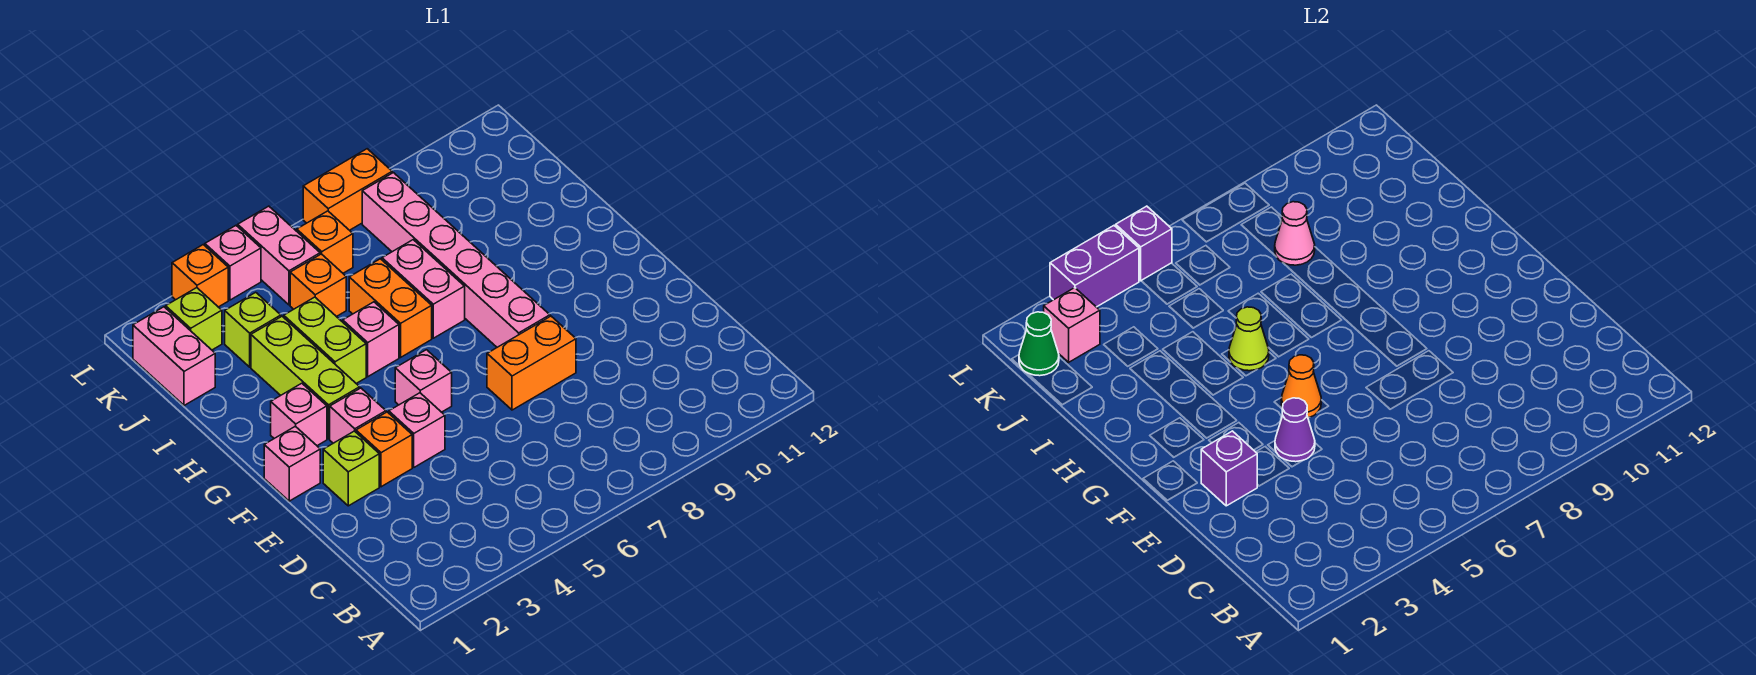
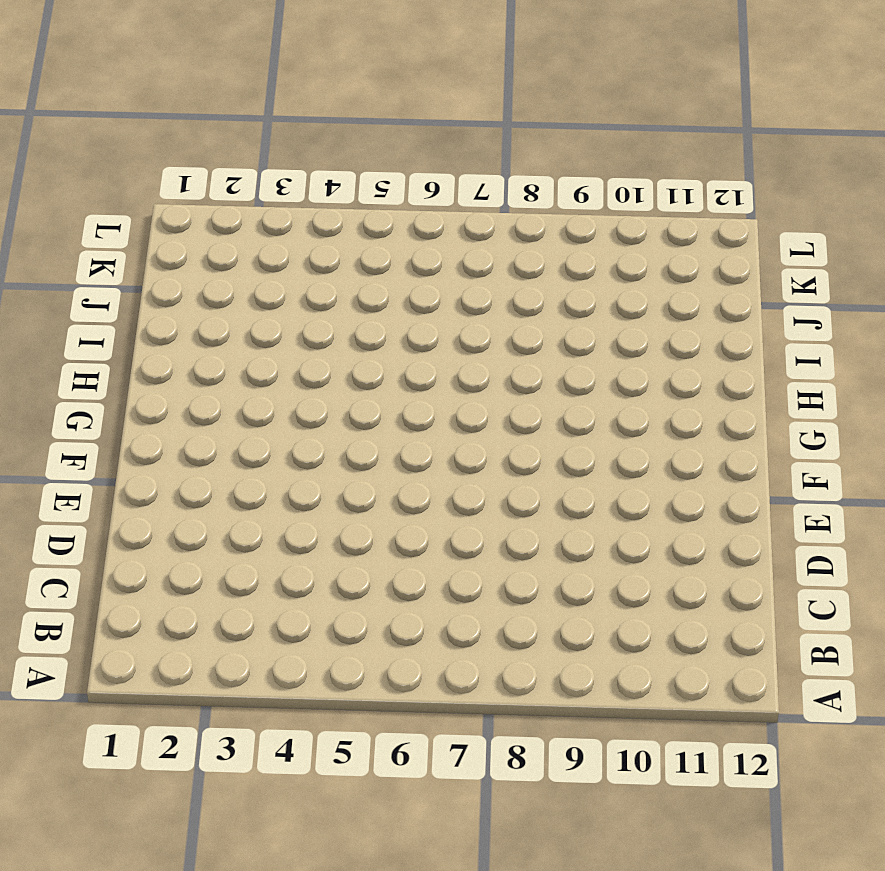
none -> lime 1x1 brick [323,431,379,506]
none -> orange 1x1 brick [356,412,412,487]
none -> pink 1x1 brick [389,393,445,467]
none -> orange 1x2 brick [487,316,576,410]

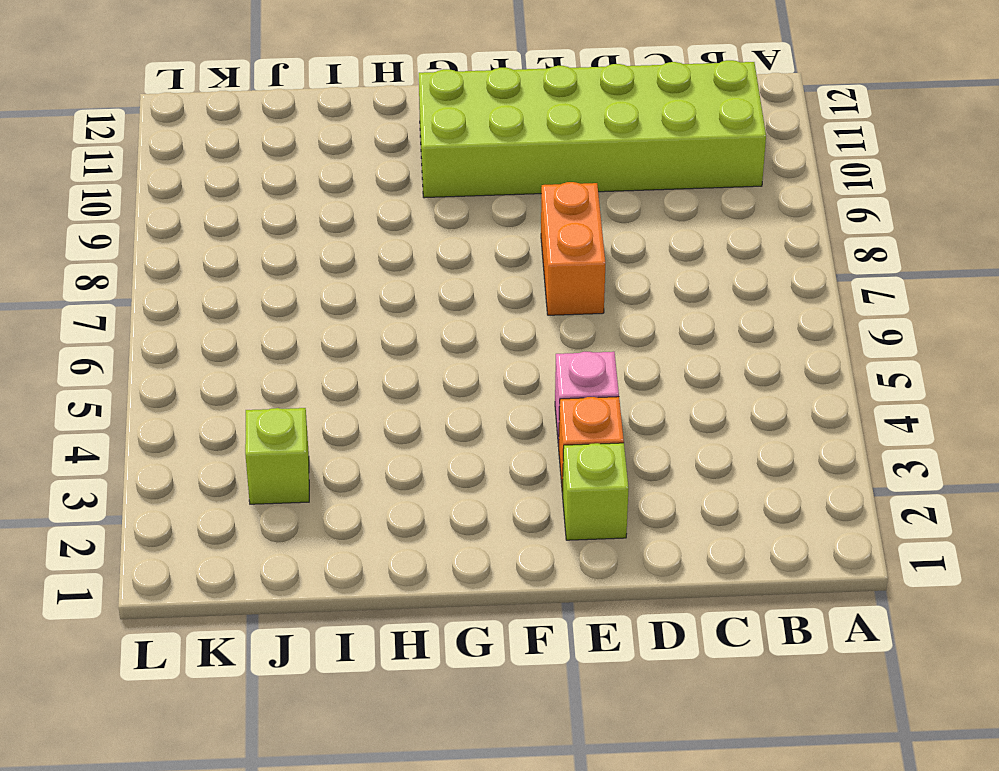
lime 2x6 brick [419,60,766,198] -> none
none -> pink 1x1 brick [264,426,320,501]
none -> pink 1x1 brick [330,388,386,443]
none -> pink 1x1 brick [395,350,452,412]
none -> pink 1x6 brick [362,173,550,347]

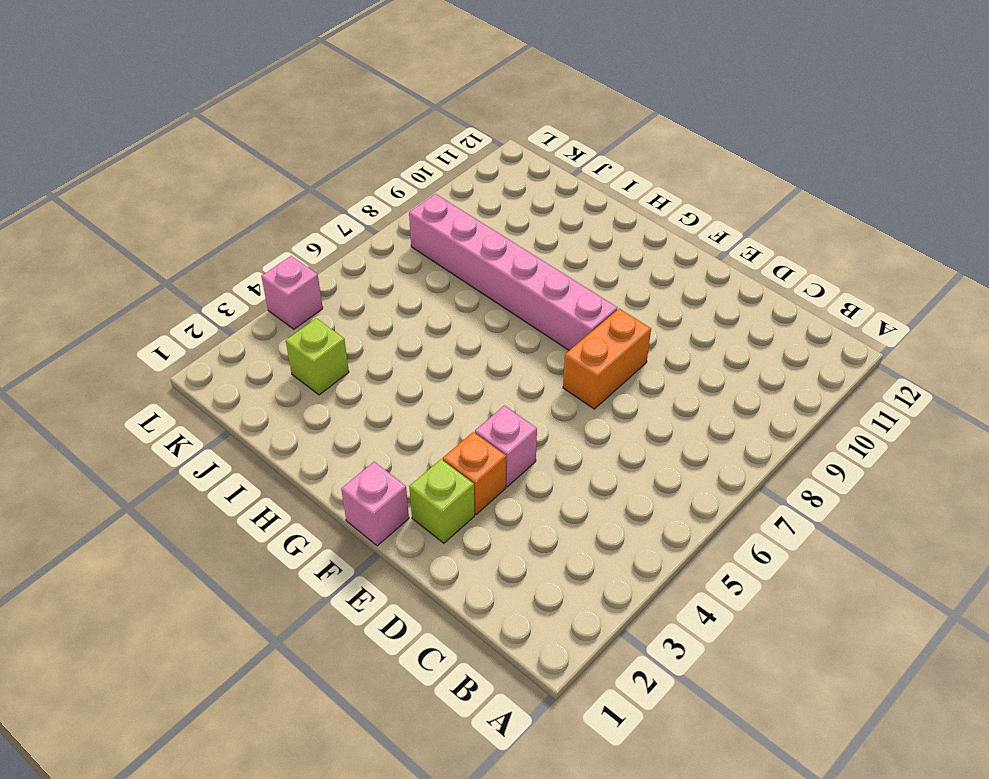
none -> pink 1x1 brick [330,388,386,443]
none -> pink 1x1 brick [395,350,452,412]
none -> pink 1x1 brick [271,383,327,446]
none -> lime 1x3 brick [251,316,360,439]

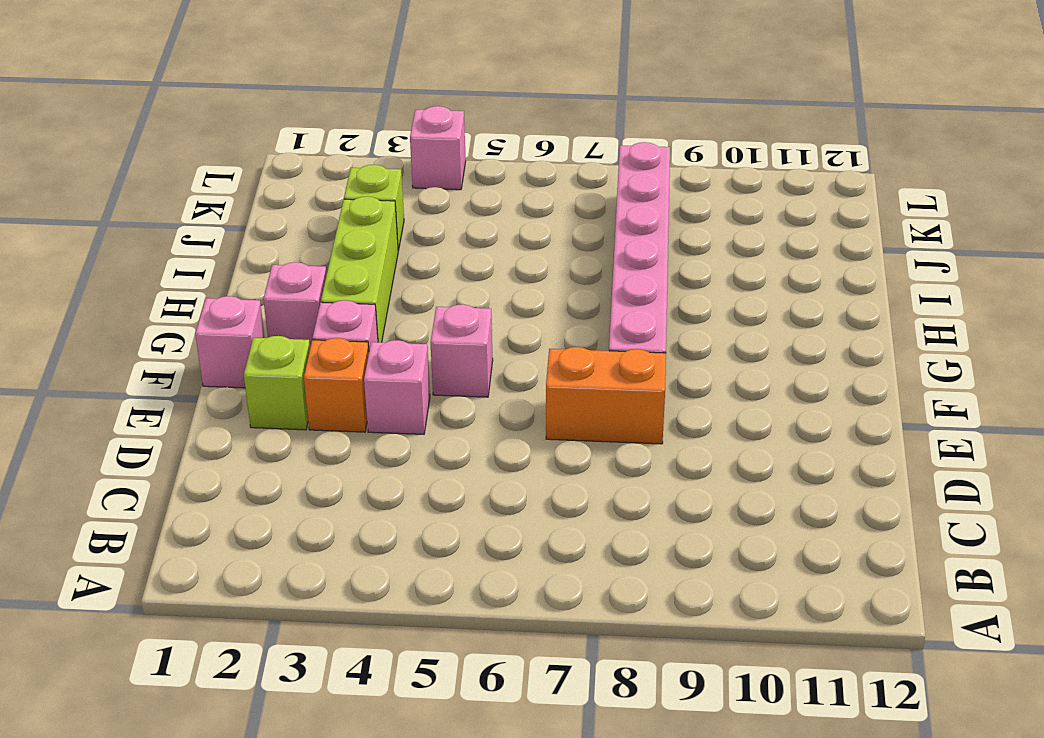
none -> lime 1x2 brick [284,297,366,383]
none -> pink 1x1 brick [343,302,399,377]
none -> orange 1x2 brick [349,259,432,357]
none -> pink 1x2 brick [382,240,465,338]

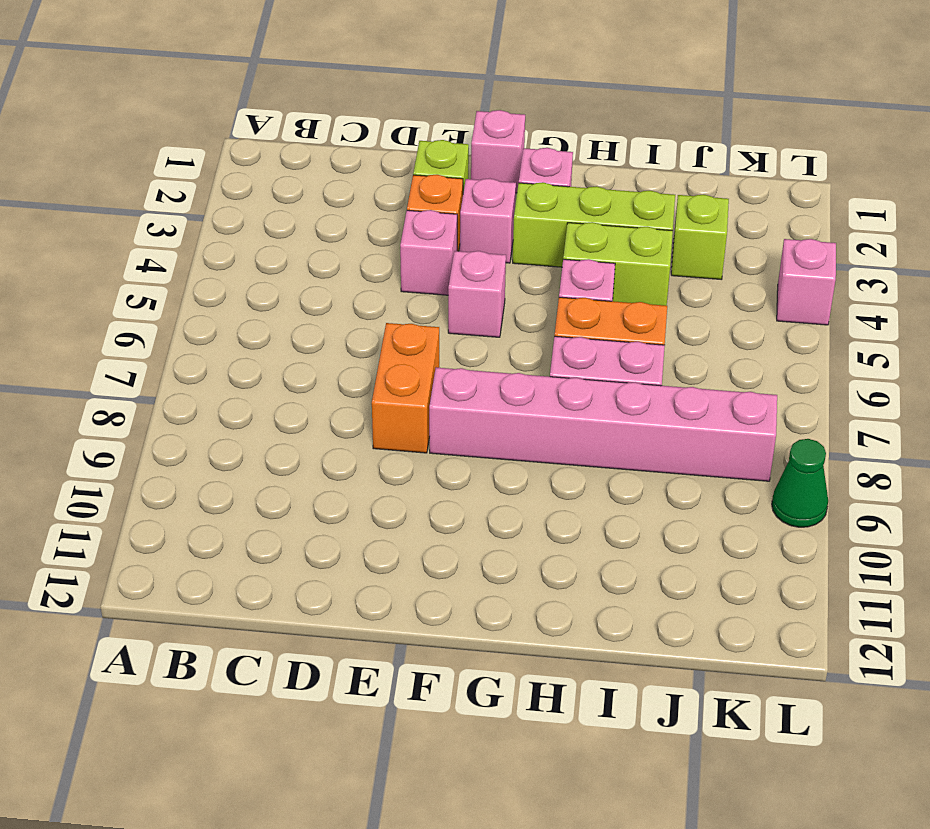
green 1x1 cone [772,439,828,527] -> green 1x1 cone moved to [1019,312,1059,376]
none -> pink 1x2 brick [133,307,215,406]
none -> orange 1x1 brick [290,254,346,317]
none -> lime 1x1 brick [166,288,222,350]
none -> pink 1x2 brick [238,206,320,305]

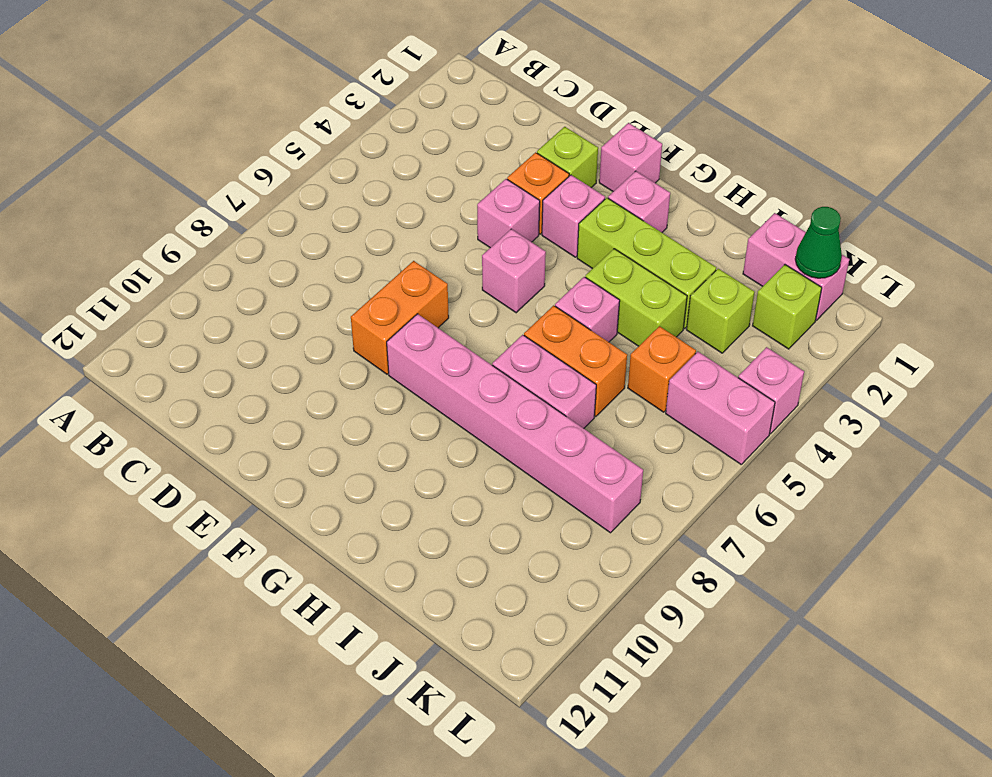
none -> orange 1x1 brick [297,211,353,273]
none -> orange 1x1 brick [172,245,228,307]
none -> orange 1x2 brick [303,149,392,230]
none -> purple 1x1 brick [1201,431,1257,506]

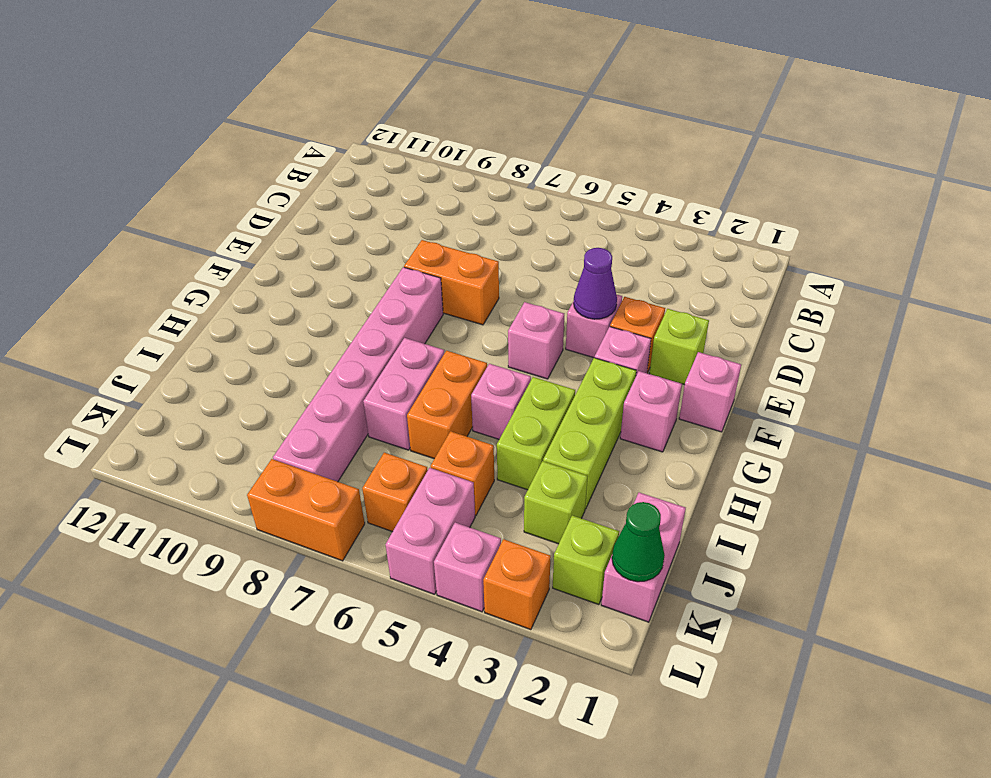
none -> purple 1x1 brick [1201,431,1257,506]
none -> orange 1x1 cone [1281,355,1321,418]
none -> lime 1x1 cone [1229,307,1269,371]
none -> pink 1x1 cone [1275,202,1315,265]

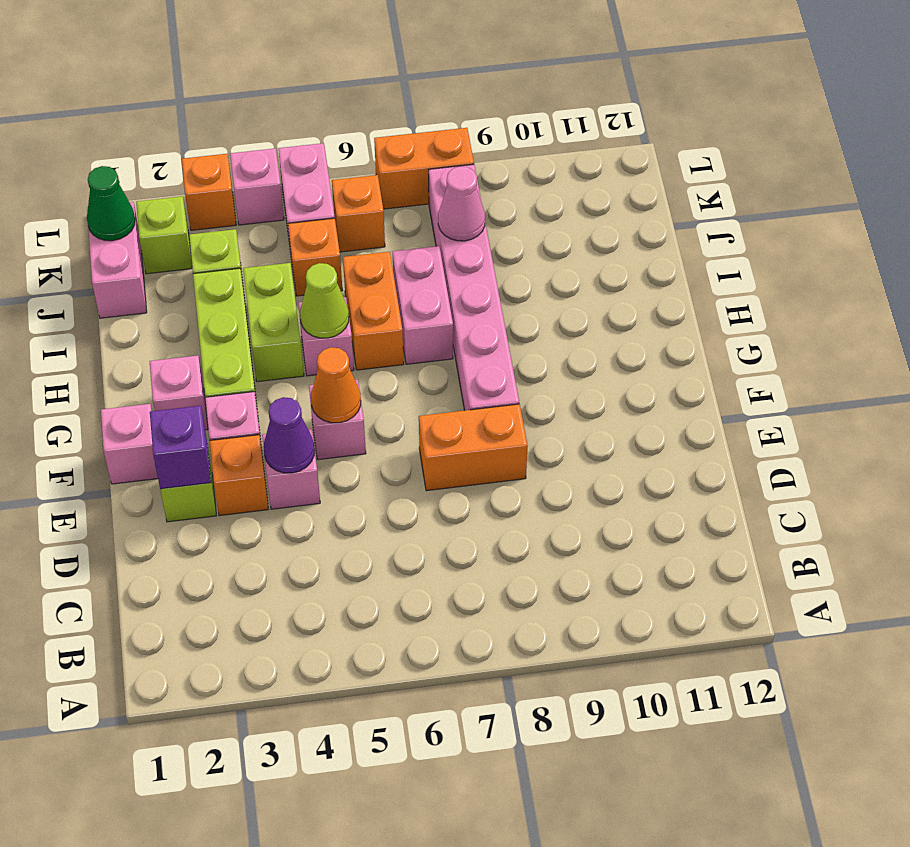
none -> pink 1x1 brick [1044,288,1100,362]
none -> purple 1x2 brick [1050,226,1139,307]
none -> purple 1x1 brick [1116,206,1172,281]

